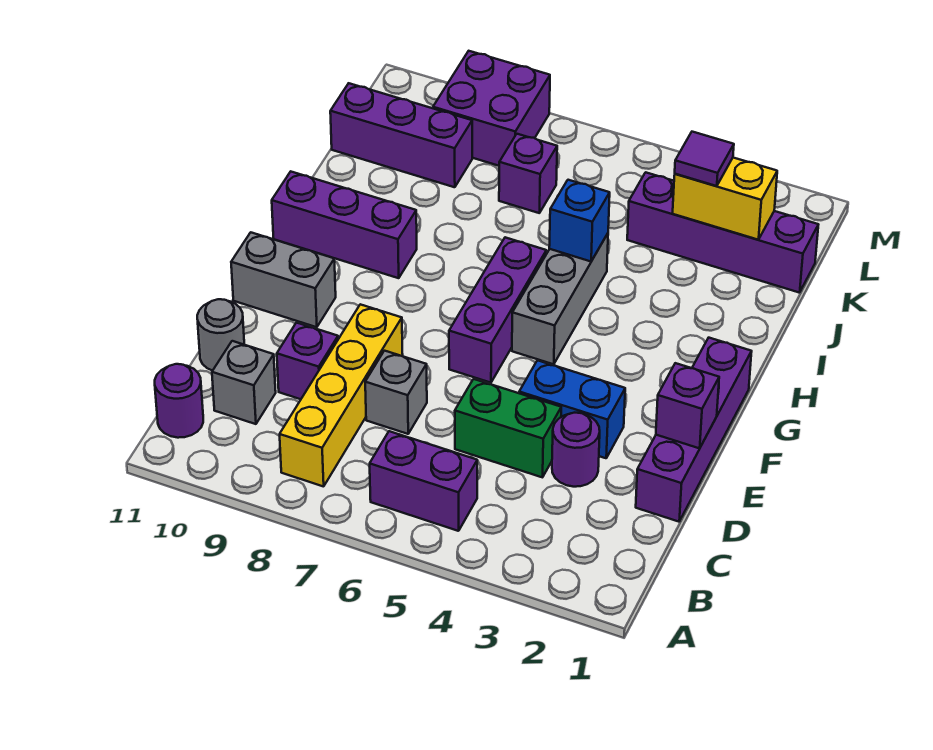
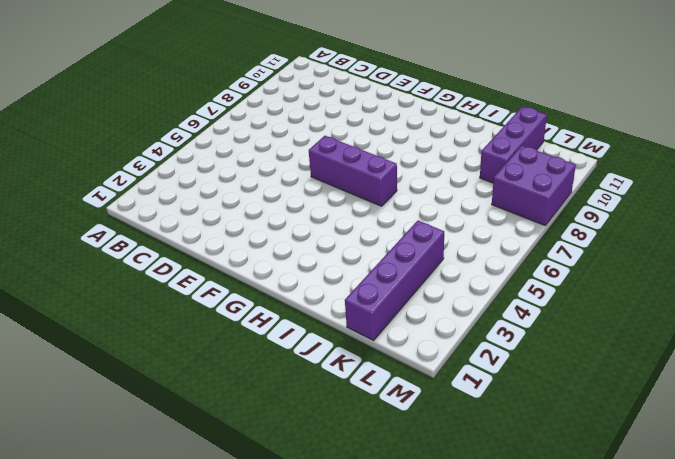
none -> purple 1x2 brick [370,431,477,531]
none -> yellow 1x4 brick [280,304,403,487]
none -> purple 1x1 round brick [155,364,203,438]

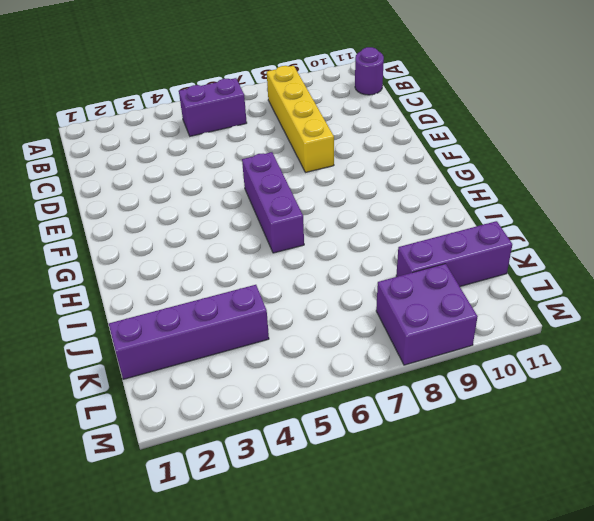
none -> grey 1x1 brick [212,341,276,424]
none -> purple 1x4 brick [636,338,752,522]
none -> purple 1x1 round brick [552,413,600,487]

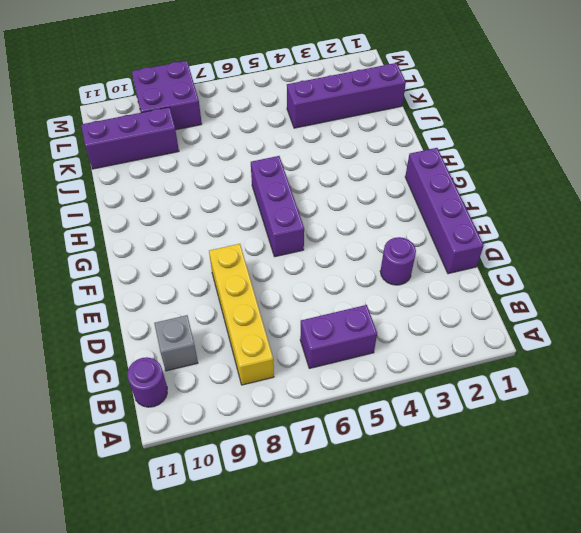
none -> green 1x2 brick [455,379,561,477]
none -> grey 1x1 brick [365,351,427,434]
none -> purple 1x1 brick [277,323,338,399]

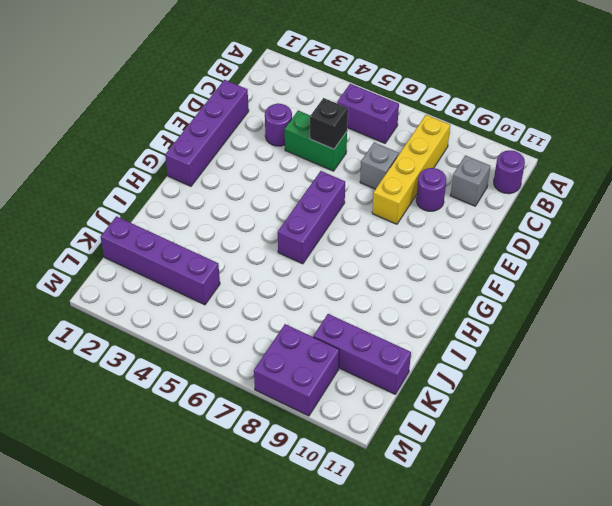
black 1x1 brick [310,98,348,149] -> none
purple 1x1 round brick [416,168,446,211] -> purple 1x1 brick [277,323,338,399]
none -> grey 1x1 round brick [197,299,244,371]
none -> blue 1x2 brick [519,360,625,458]
none -> grey 1x2 brick [231,232,336,327]

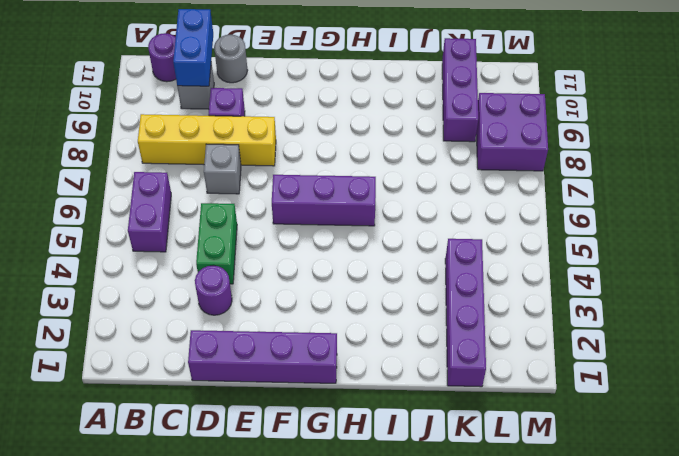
blue 1x2 brick [173,9,213,86] -> blue 1x2 brick moved to [519,360,625,458]
none -> grey 1x2 brick [231,232,336,327]
none -> grey 1x3 brick [512,234,608,364]
none -> purple 1x3 brick [272,172,417,278]

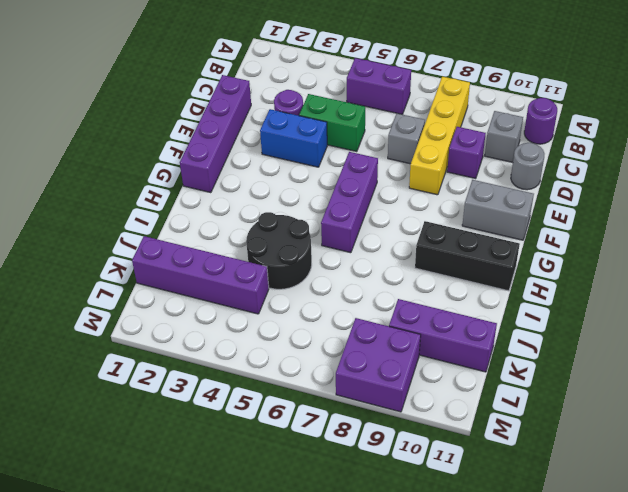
black 1x3 brick [415,221,520,291] -> purple 1x3 brick [272,172,417,278]
black 2x2 round brick [246,212,312,289] -> grey 1x3 brick [512,234,608,364]
none -> purple 1x1 brick [499,134,557,213]
none -> purple 1x1 brick [656,363,719,448]
none -> blue 1x1 brick [549,180,610,261]

